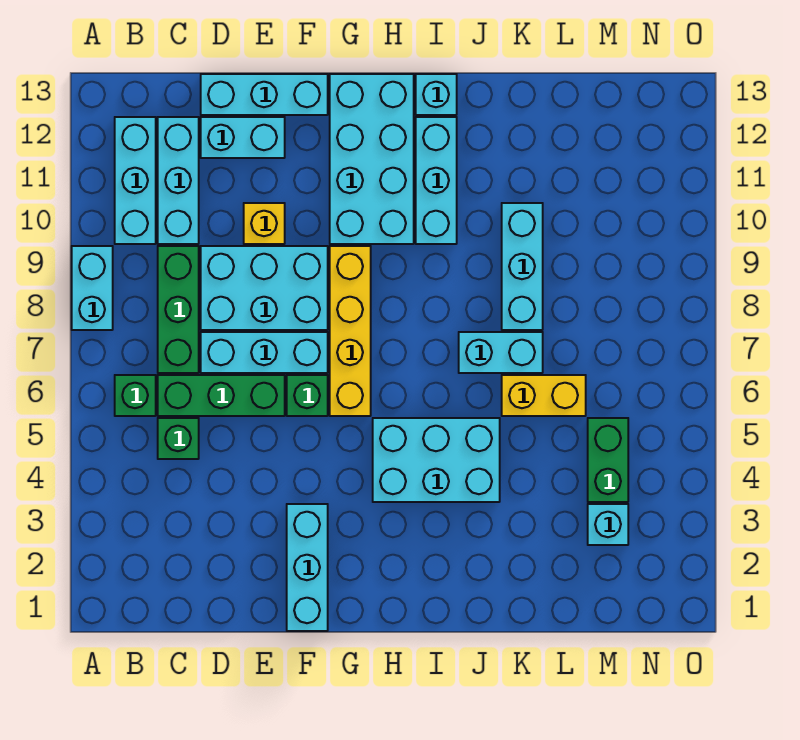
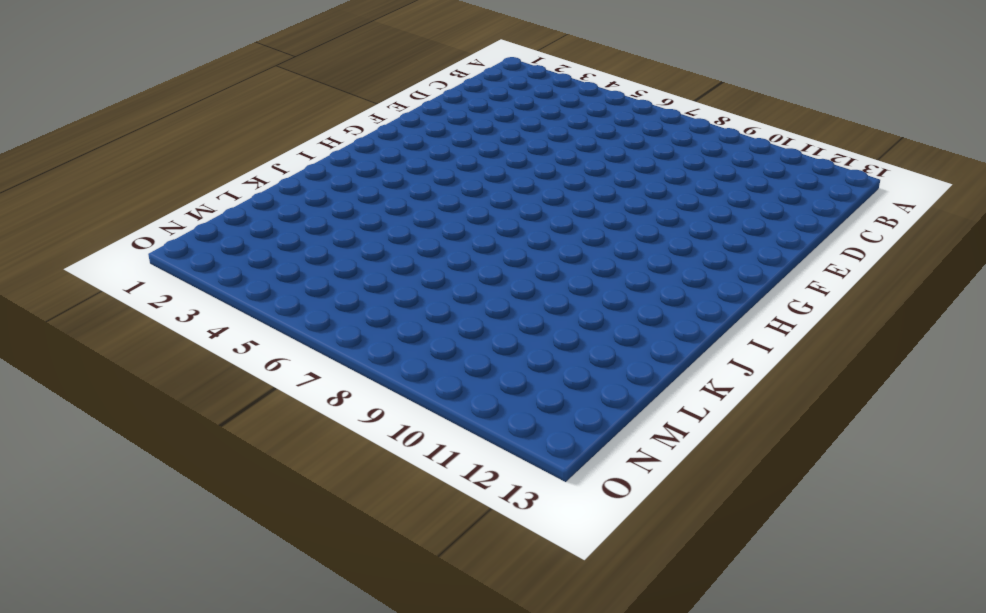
none -> cyan 1x2 brick [72,246,113,330]
none -> green 1x1 brick [115,375,156,416]
none -> cyan 1x3 brick [115,117,156,244]

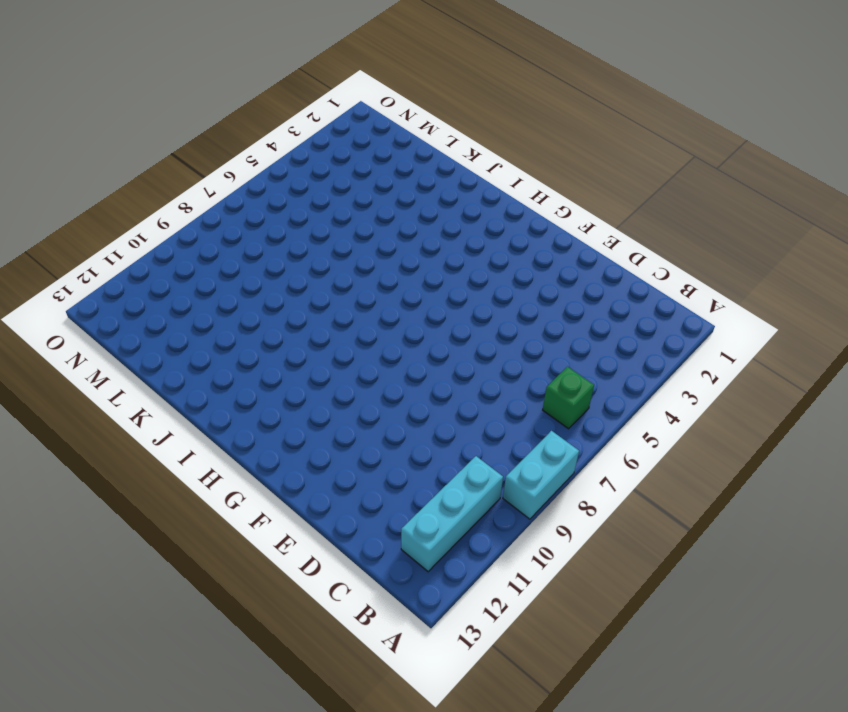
none -> green 1x1 brick [158,418,199,459]
none -> green 1x3 brick [158,375,285,416]
none -> green 1x3 brick [158,246,199,373]

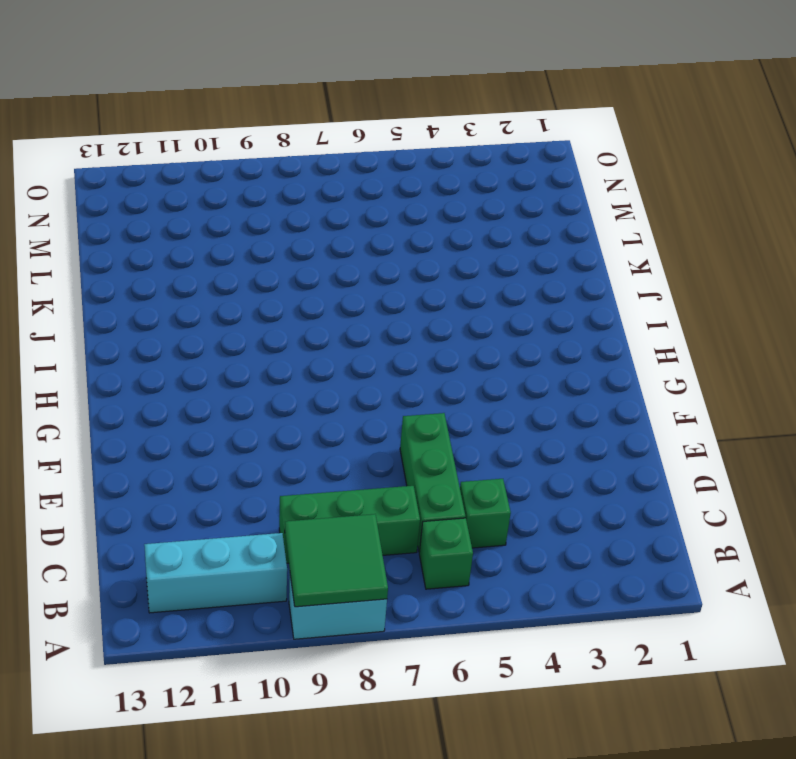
green 2x2 tile [285,514,388,607] -> none
none -> cyan 1x3 brick [158,117,199,244]
none -> cyan 1x3 brick [201,332,328,373]
none -> cyan 2x3 brick [201,246,328,330]

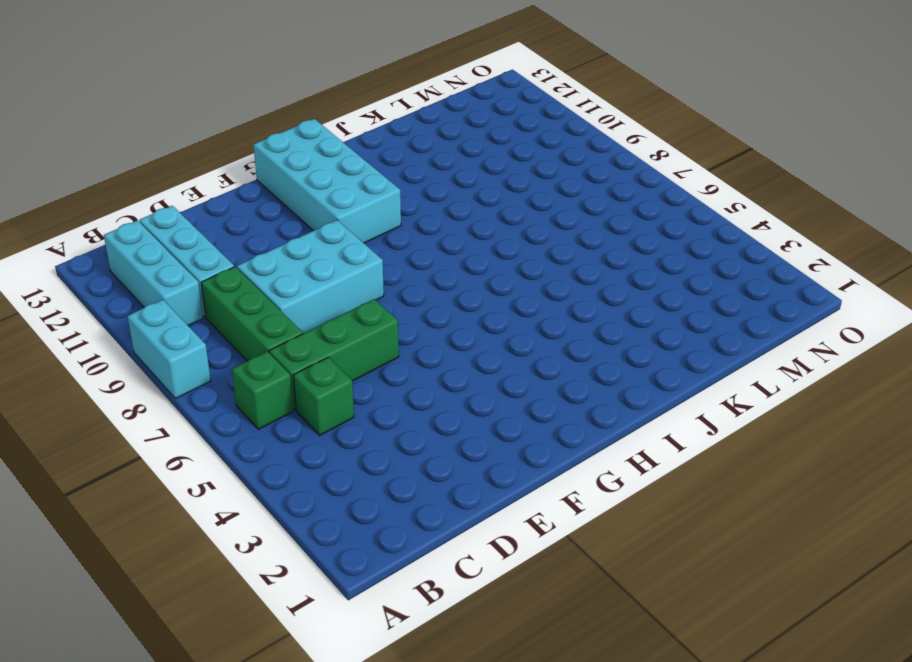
none -> cyan 1x3 brick [201,332,328,373]
none -> cyan 1x2 brick [201,117,285,158]
none -> cyan 1x3 brick [201,74,328,115]

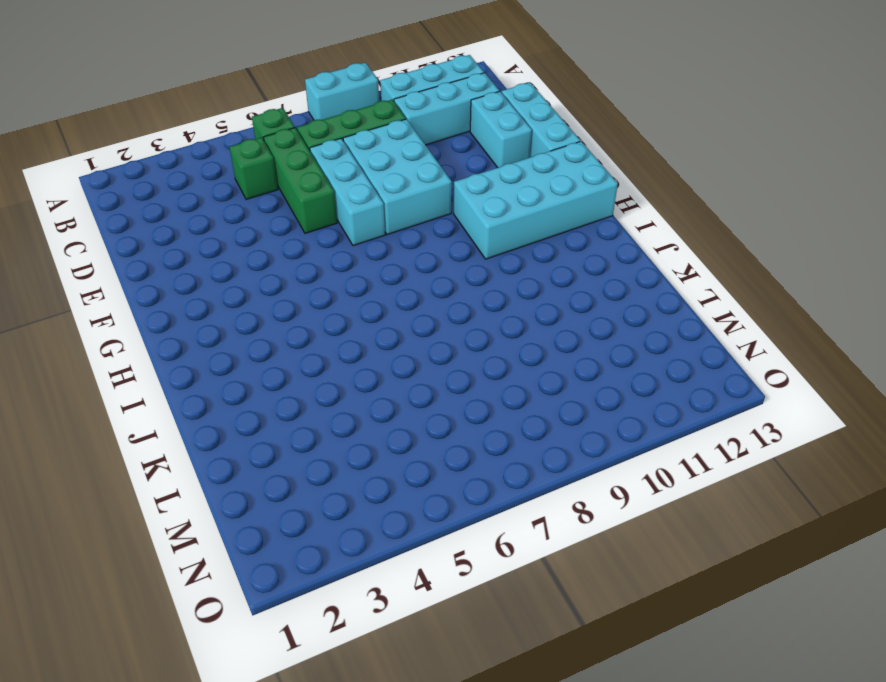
none -> yellow 1x1 brick [244,203,285,244]
none -> cyan 1x3 brick [287,504,328,631]
none -> green 1x1 brick [287,375,328,416]

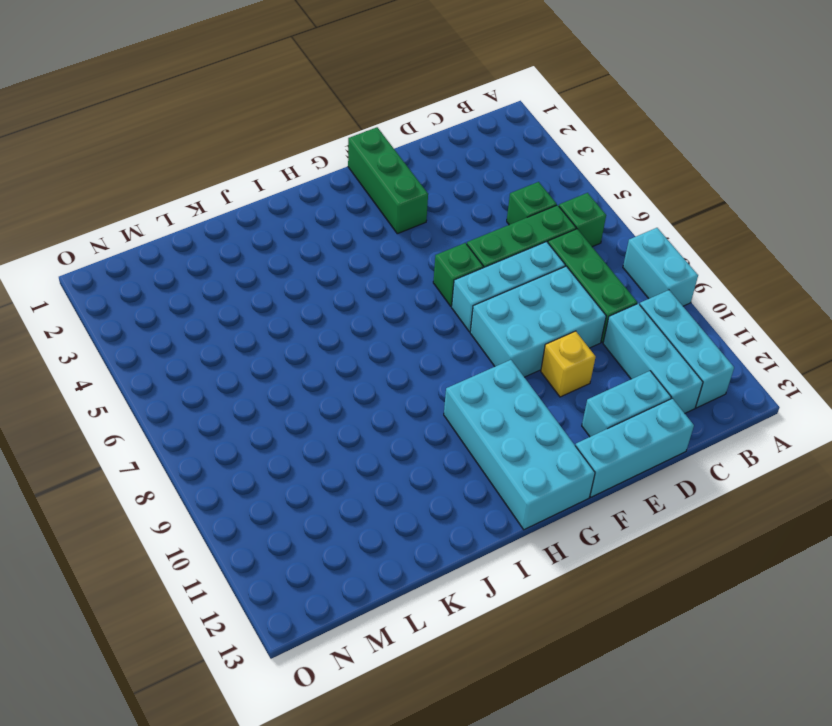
green 1x3 brick [348,127,428,234] -> cyan 1x3 brick [287,504,328,631]
none -> yellow 1x4 brick [330,246,371,416]
none -> cyan 2x3 brick [373,418,500,502]
none -> cyan 1x3 brick [416,117,457,244]

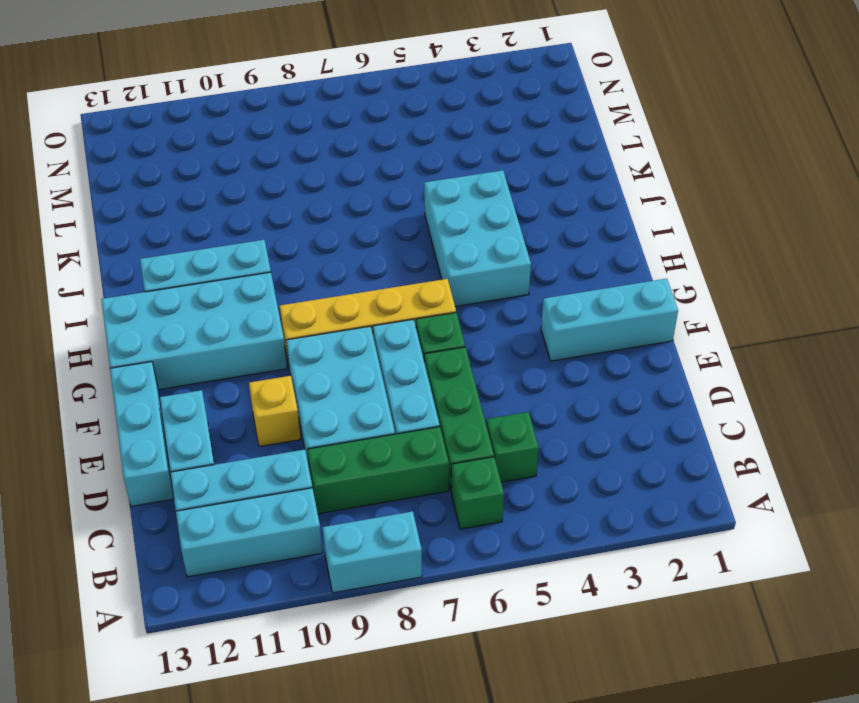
none -> cyan 1x1 brick [416,74,457,115]
none -> cyan 1x2 brick [459,332,543,373]
none -> yellow 1x2 brick [502,375,586,416]

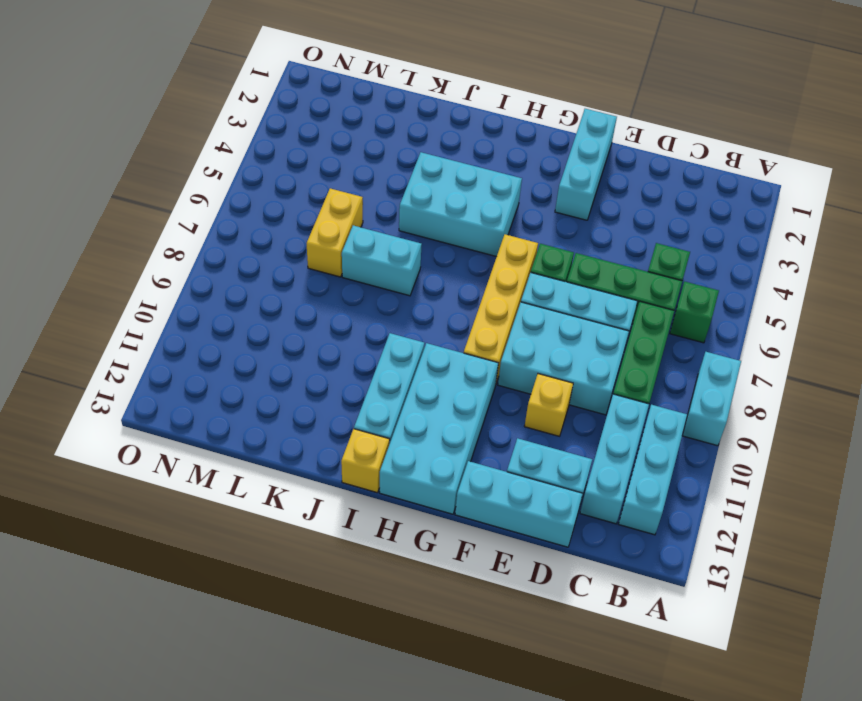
yellow 1x1 brick [341,429,390,493] -> cyan 1x1 brick [416,74,457,115]
yellow 1x2 brick [307,188,363,277] -> yellow 1x2 brick turned to [502,375,586,416]
none -> cyan 1x3 brick [502,203,543,330]
none -> cyan 1x1 brick [588,504,628,545]
none -> green 1x2 brick [588,418,628,502]

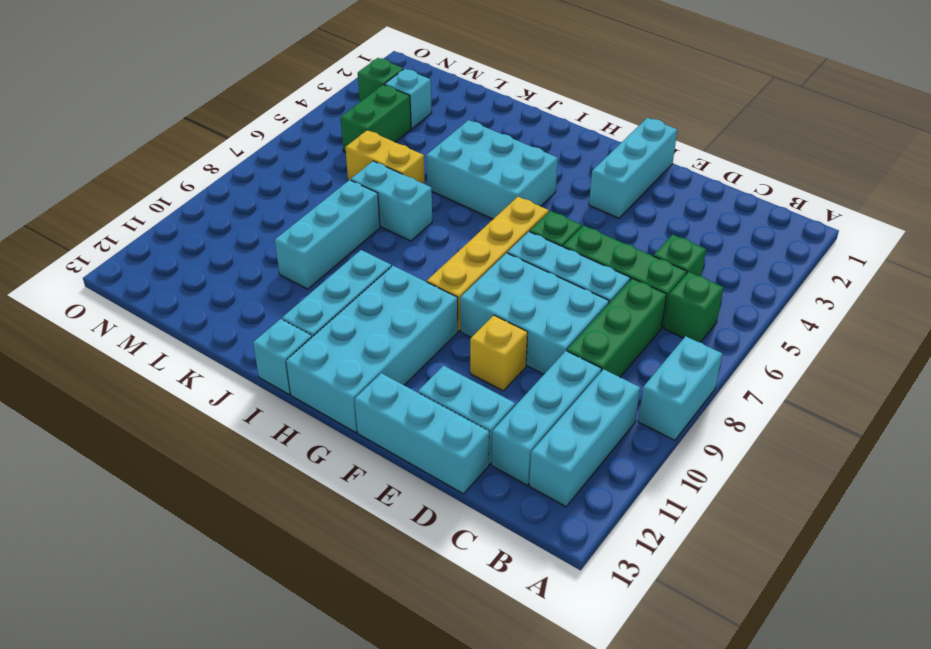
green 1x1 brick [358,58,403,102] -> none

